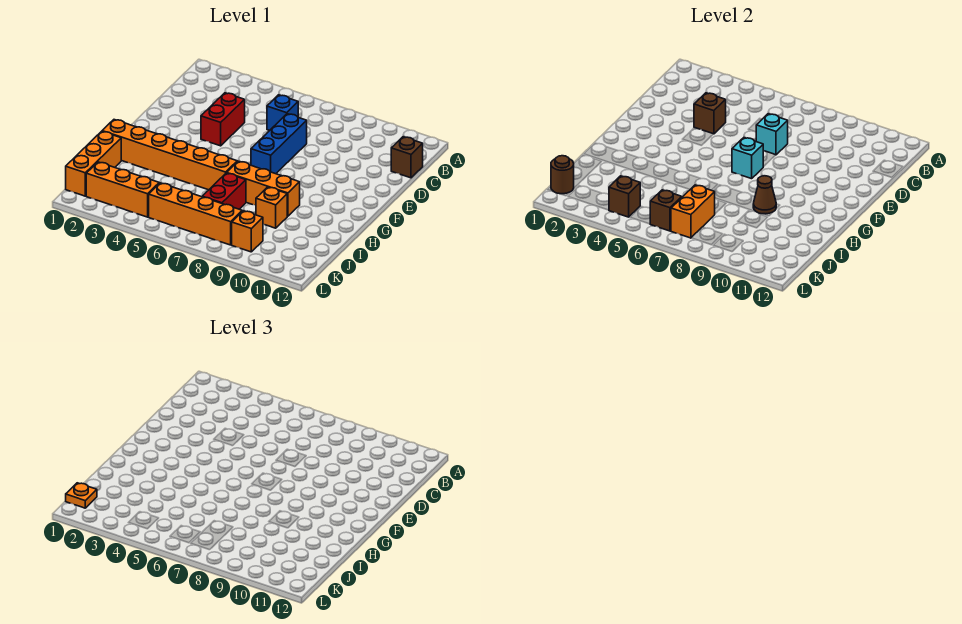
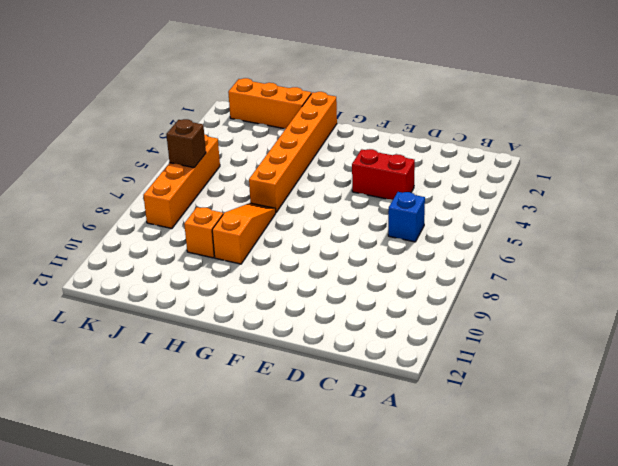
orange 1x3 slope [212,203,276,264] -> orange 1x3 brick [227,161,300,216]
none -> brown 1x1 brick [391,137,423,178]
none -> blue 1x3 brick [251,114,307,174]
none -> red 1x2 brick [202,173,246,209]

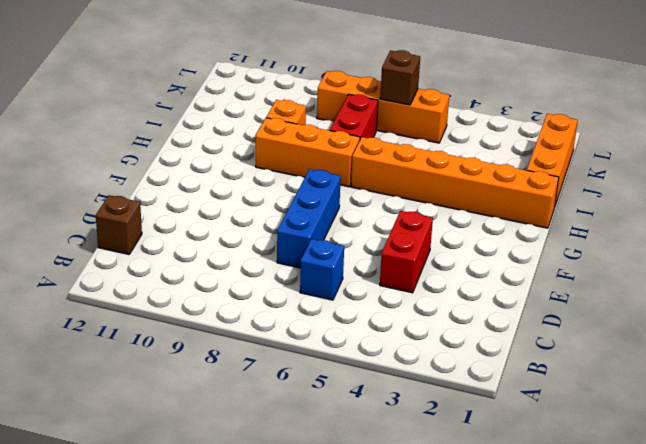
none -> orange 1x3 brick [86,162,159,217]
none -> orange 1x1 brick [232,211,263,252]
none -> brown 1x1 brick [694,93,726,134]

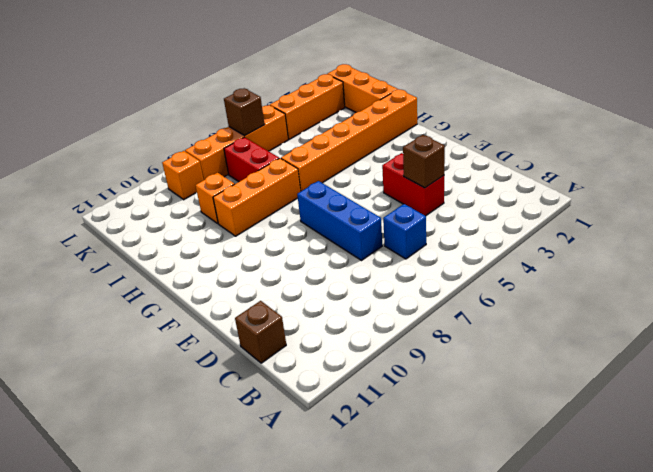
none -> cyan 1x1 brick [756,114,788,155]
none -> cyan 1x1 brick [732,138,763,179]
none -> brown 1x1 cone [753,176,776,214]

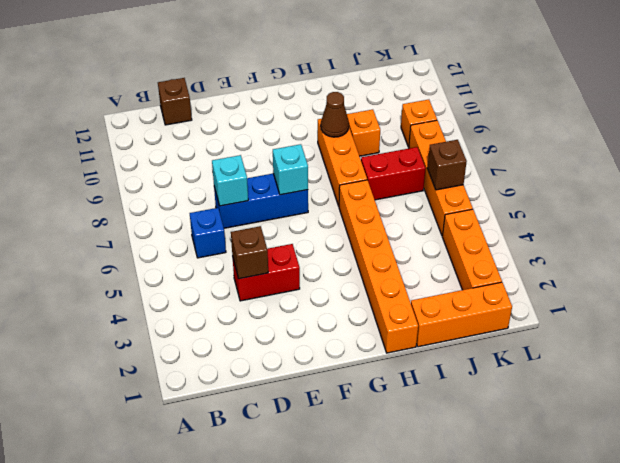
none -> orange 1x2 brick [671,185,715,238]
none -> brown 1x1 round brick [551,156,574,194]
none -> brown 1x1 brick [609,176,640,217]

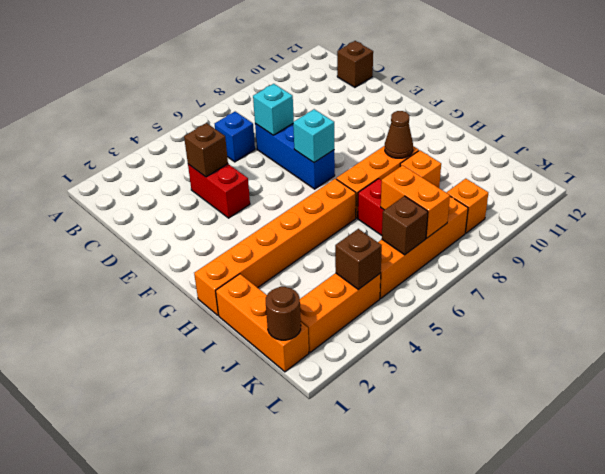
none -> orange 1x1 plate [66,483,97,508]

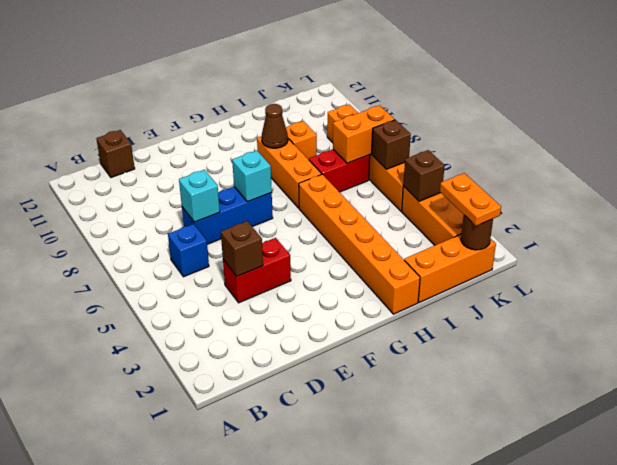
orange 1x2 plate [440,173,501,226] -> orange 1x1 plate [66,483,97,508]

